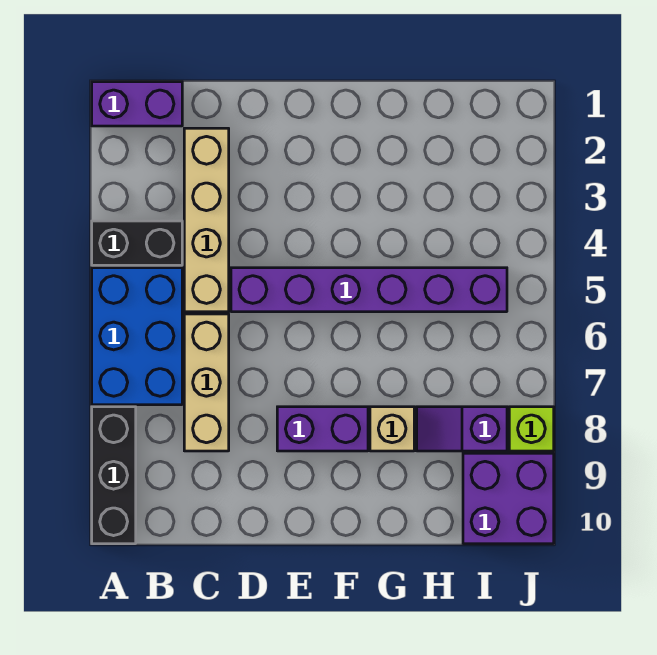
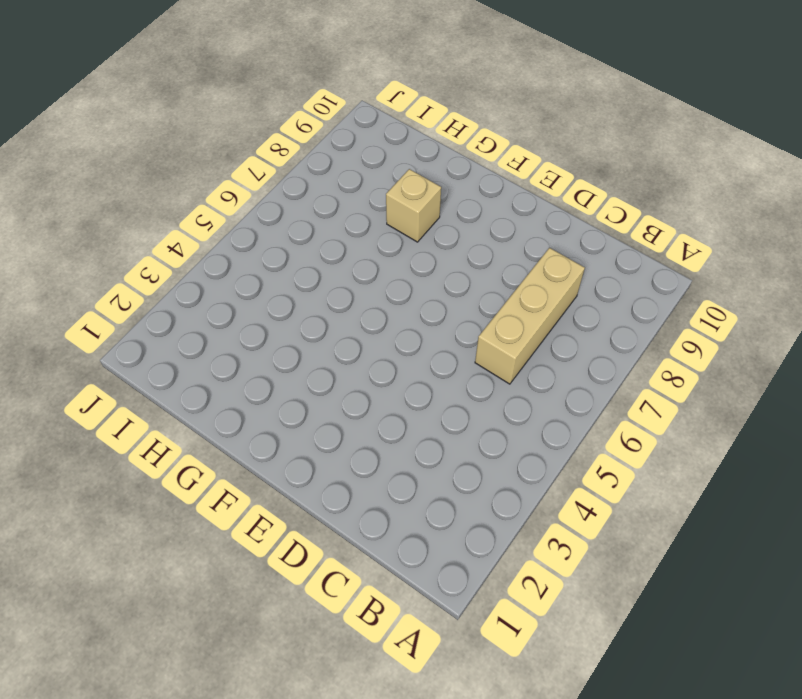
none -> purple 1x2 brick [92,82,182,126]
none -> black 1x2 brick [92,221,182,265]
none -> blue 2x3 brick [92,268,182,405]

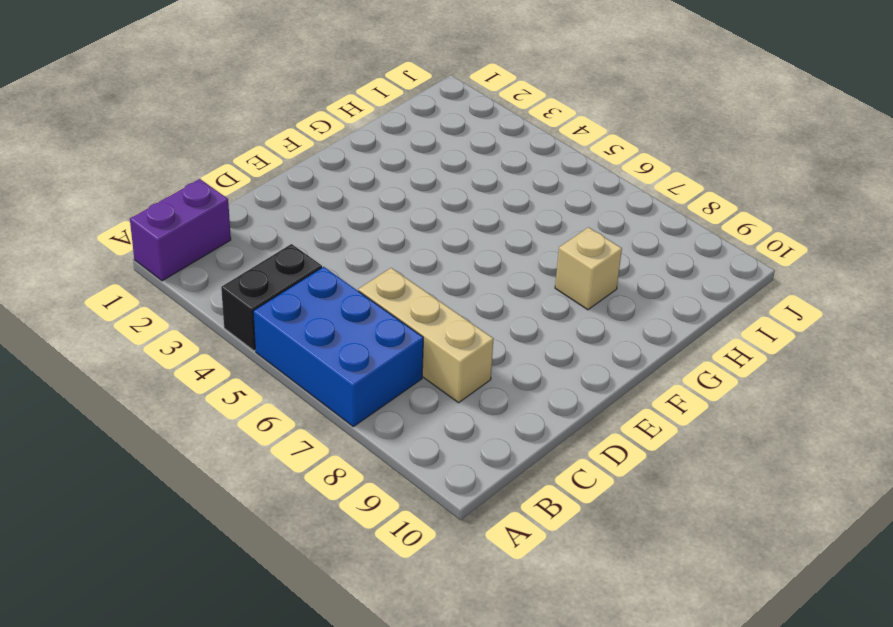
none -> black 1x3 brick [92,407,136,544]
none -> tan 1x4 brick [184,128,229,312]
none -> purple 1x6 brick [231,268,507,312]

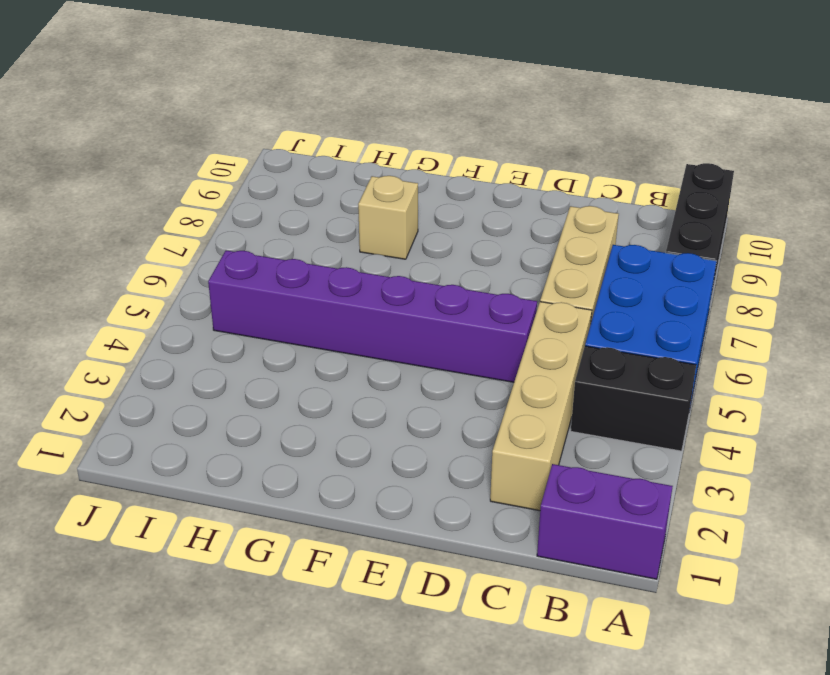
none -> purple 1x2 brick [277,407,368,451]
none -> purple 1x2 slope [417,407,507,451]
none -> purple 2x2 brick [463,453,554,544]

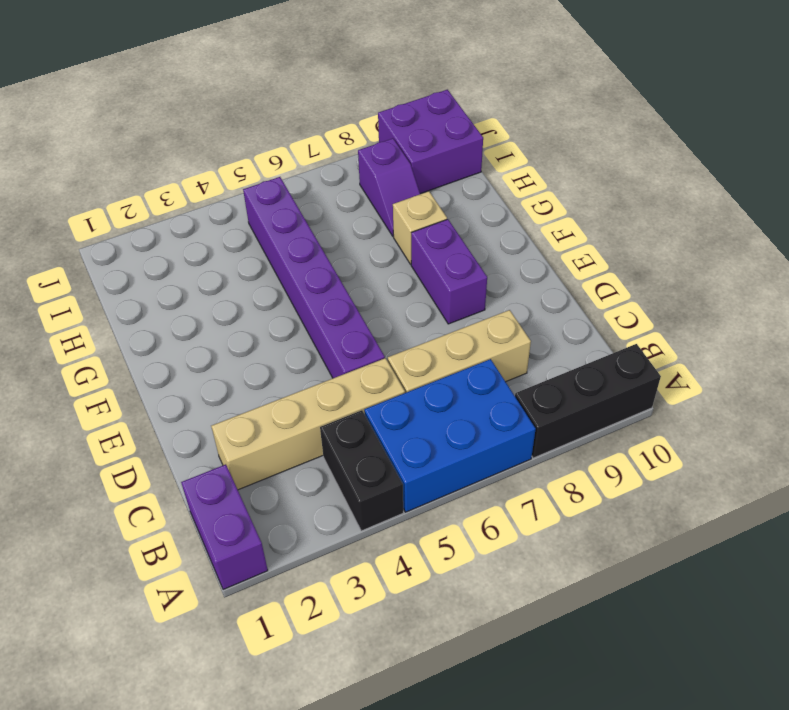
none -> lime 1x1 brick [509,407,554,451]

